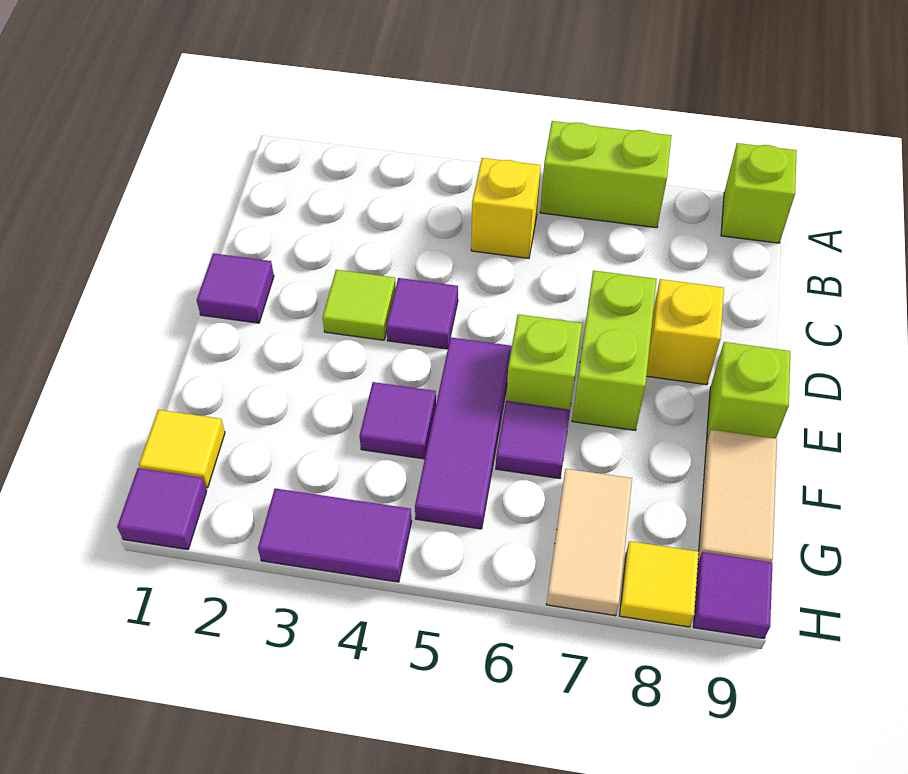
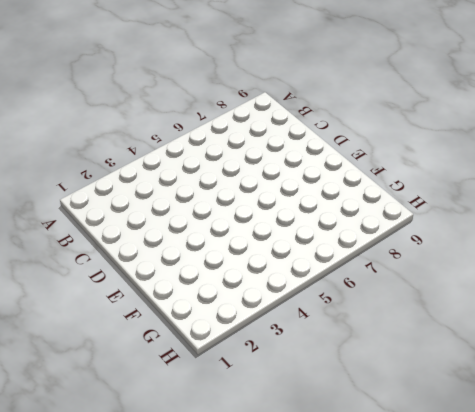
none -> lime 1x2 brick [540,121,672,228]
none -> lime 1x1 brick [721,143,797,243]
none -> yellow 1x1 brick [471,158,541,258]

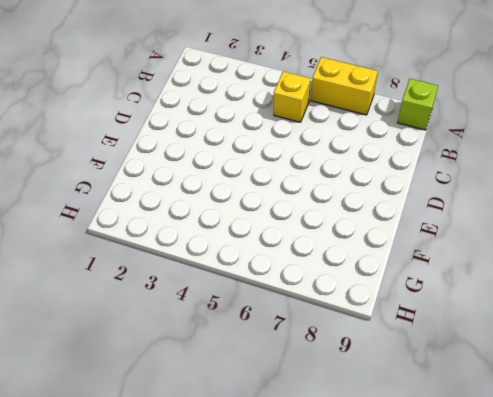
yellow 1x2 brick [311,57,378,115] -> lime 1x2 brick [540,121,672,228]
none -> purple 1x1 tile [197,253,274,323]
none -> lime 1x1 tile [323,270,396,340]
none -> purple 1x1 tile [386,278,458,349]

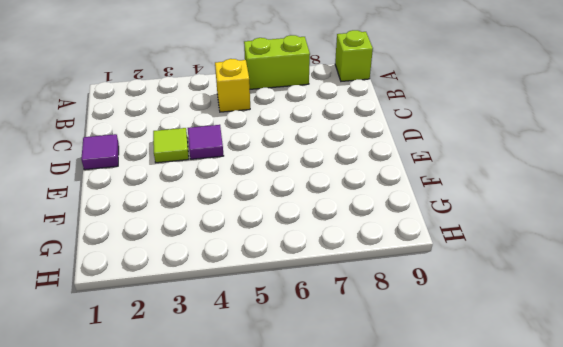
none -> lime 1x2 brick [572,271,657,430]
none -> yellow 1x1 brick [647,279,724,385]
none -> purple 1x3 tile [415,337,512,529]

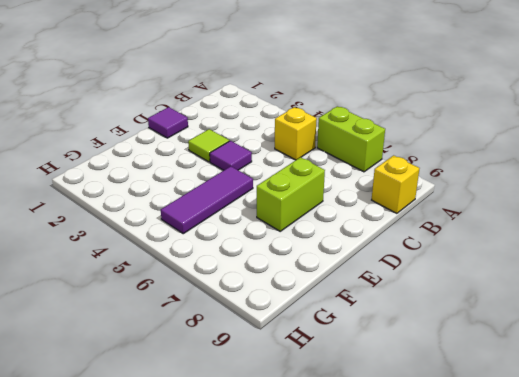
yellow 1x1 brick [372,155,420,213] -> yellow 1x1 brick moved to [647,279,724,385]
none -> lime 1x1 brick [721,143,797,243]
none -> lime 1x1 brick [506,314,582,410]
none -> lime 1x1 brick [707,342,790,440]

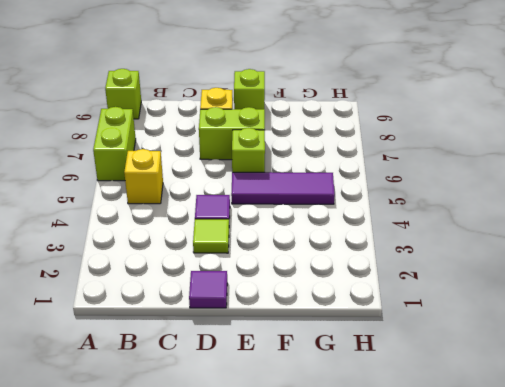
none -> purple 1x1 tile [360,382,436,459]
none -> purple 1x1 tile [496,401,570,479]
none -> tan 1x2 tile [698,430,777,562]

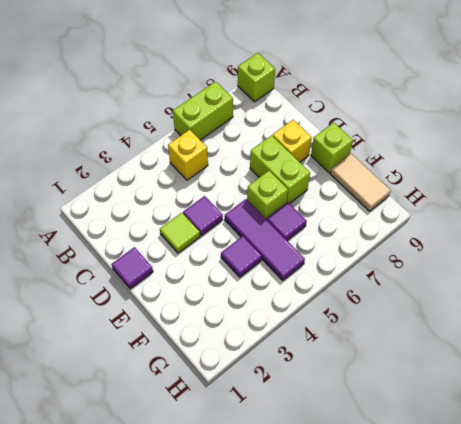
none -> yellow 1x1 tile [139,410,225,488]
none -> tan 1x2 tile [546,469,632,616]
none -> purple 1x1 tile [117,468,207,550]

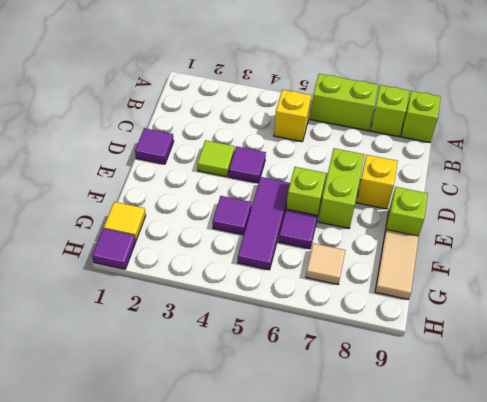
lime 1x1 brick [371,85,409,137] -> none
tan 1x1 tile [306,243,345,284] -> tan 1x2 tile [546,469,632,616]
none -> purple 1x2 tile [258,488,412,582]
none -> yellow 1x1 tile [620,541,699,627]
none -> purple 1x1 tile [693,552,772,639]

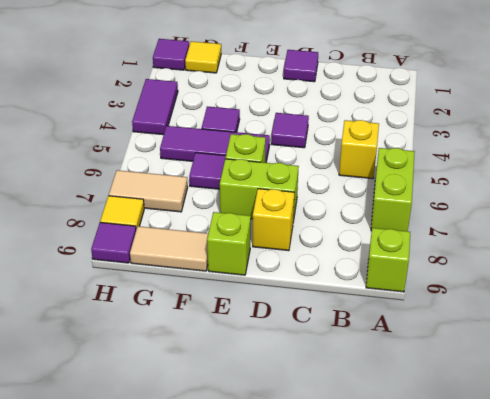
none -> lime 1x1 tile [323,270,396,340]

